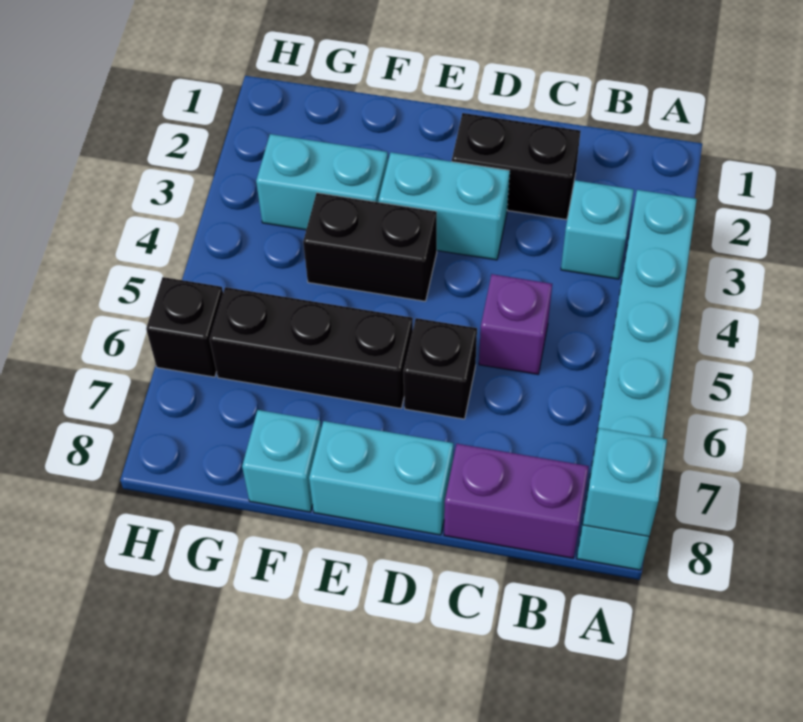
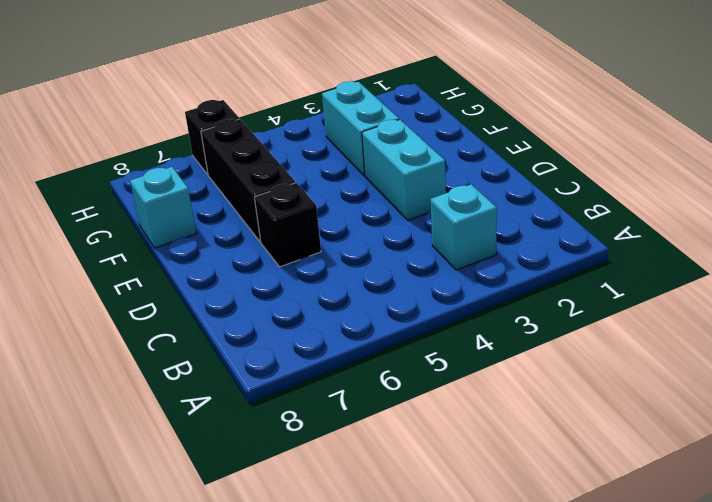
none -> cyan 1x6 brick [577,190,697,570]
none -> purple 1x2 brick [444,444,589,558]
none -> black 1x2 brick [452,113,581,220]

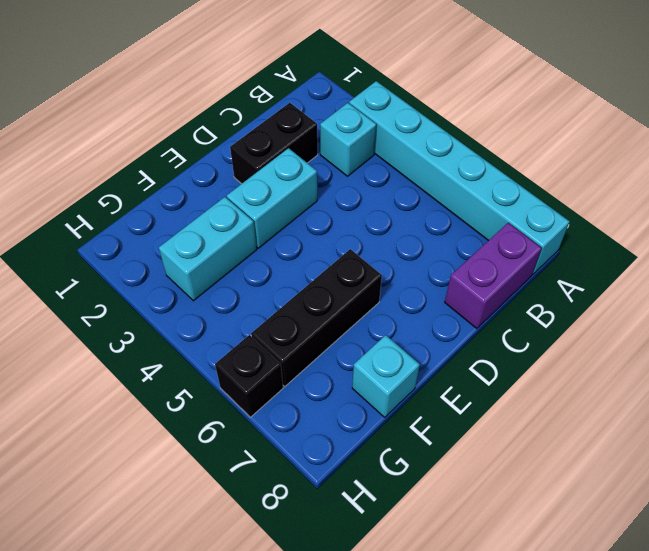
none -> purple 1x1 brick [479,274,552,374]
none -> black 1x1 brick [404,318,477,419]
none -> cyan 1x2 brick [309,421,453,535]

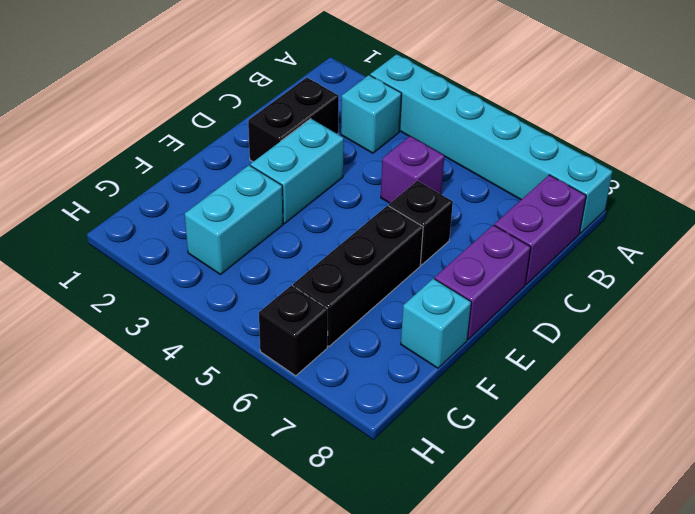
purple 1x2 brick [435,225,531,339] -> cyan 1x2 brick [309,421,453,535]
none -> black 1x2 brick [303,193,437,301]
none -> cyan 1x1 brick [583,428,667,537]

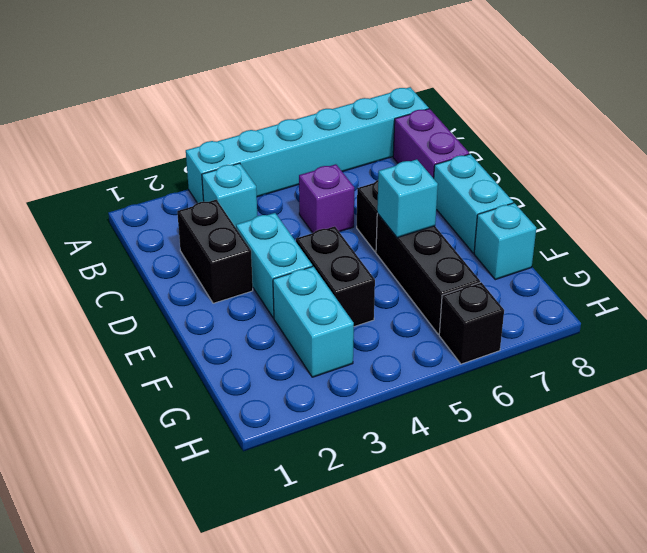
cyan 1x1 brick [377,159,438,238] -> cyan 1x1 brick moved to [583,428,667,537]

